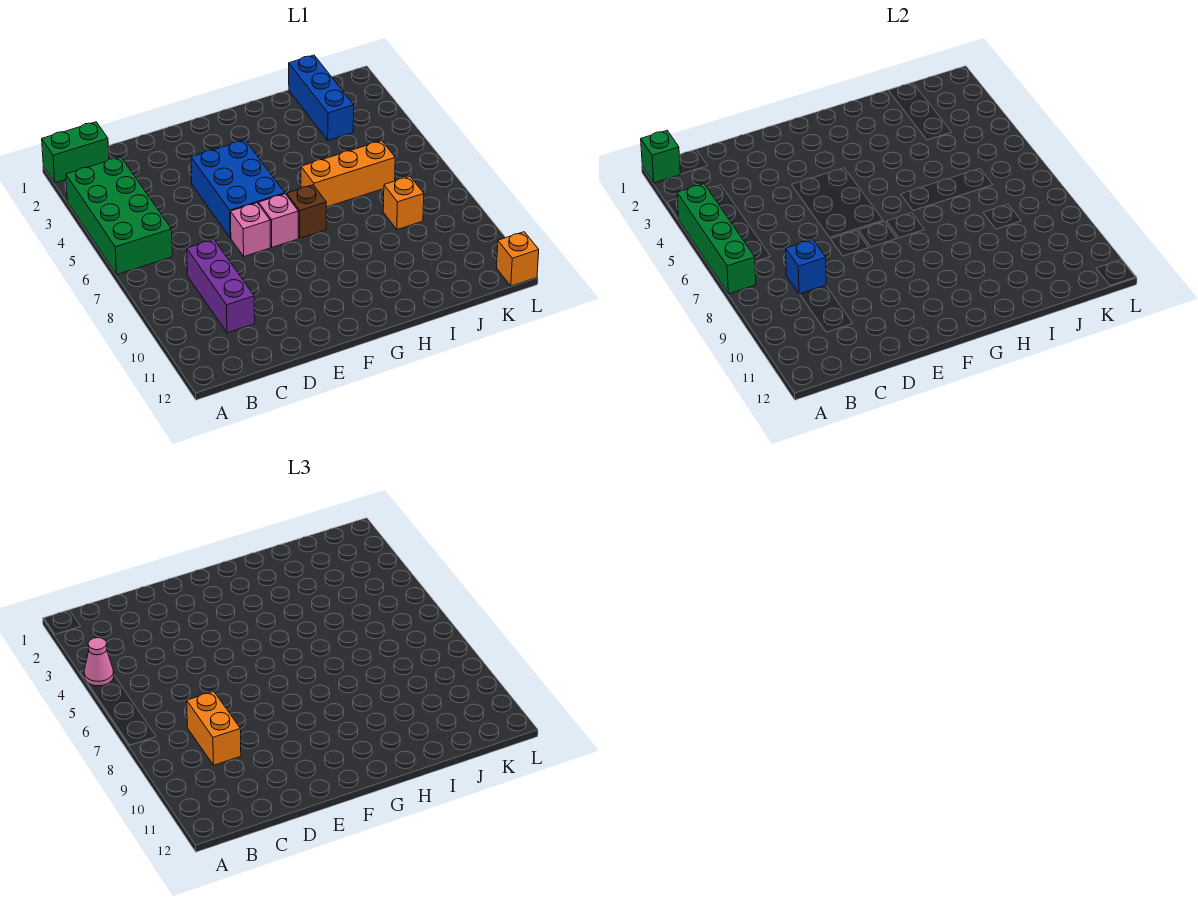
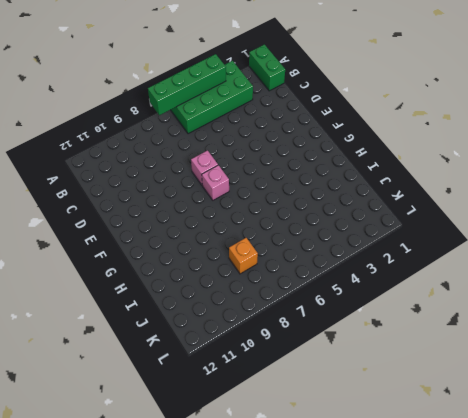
none -> purple 1x3 brick [187,240,255,333]
none -> blue 2x3 brick [191,140,285,238]
none -> brown 1x1 brick [287,185,326,238]

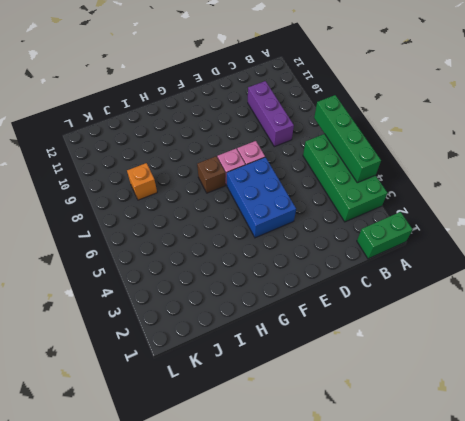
none -> orange 1x3 brick [301,141,395,207]
none -> blue 1x3 brick [289,55,354,140]
none -> orange 1x1 brick [497,232,539,286]

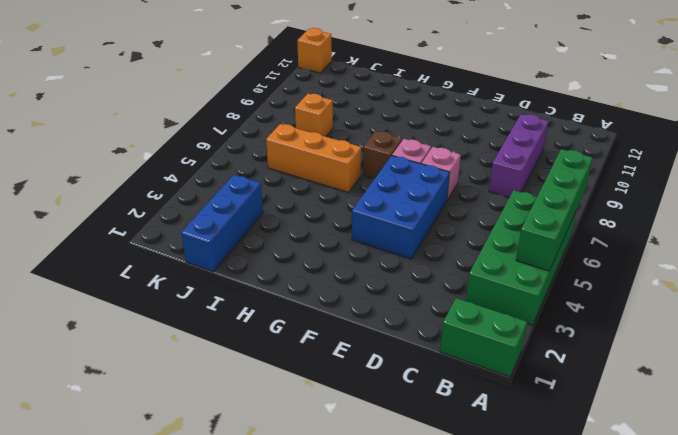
none -> green 1x1 brick [641,131,680,183]
none -> blue 1x1 brick [786,240,826,294]
none -> pink 1x1 cone [84,638,114,686]

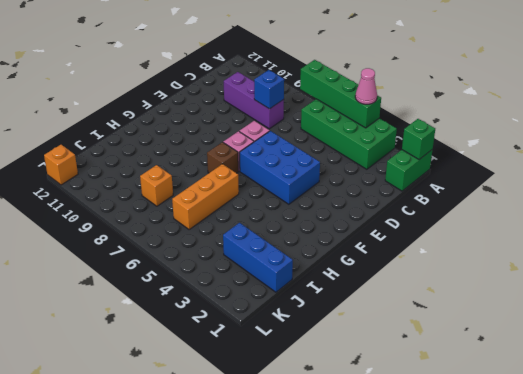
none -> orange 1x2 brick [187,692,241,765]

